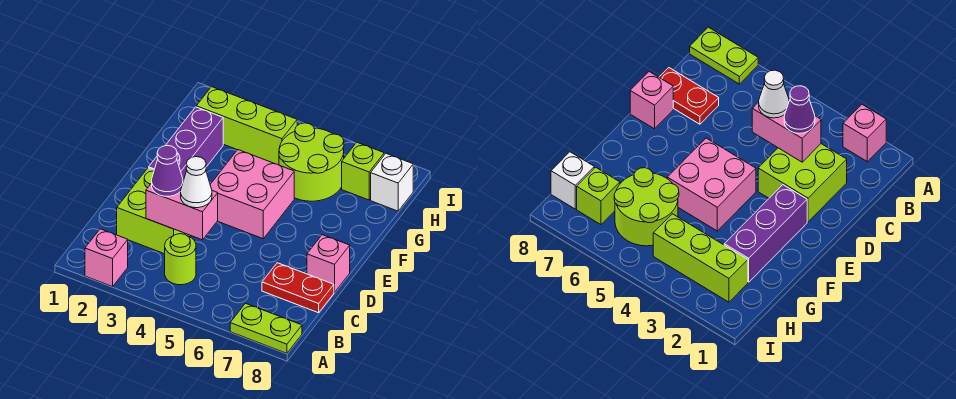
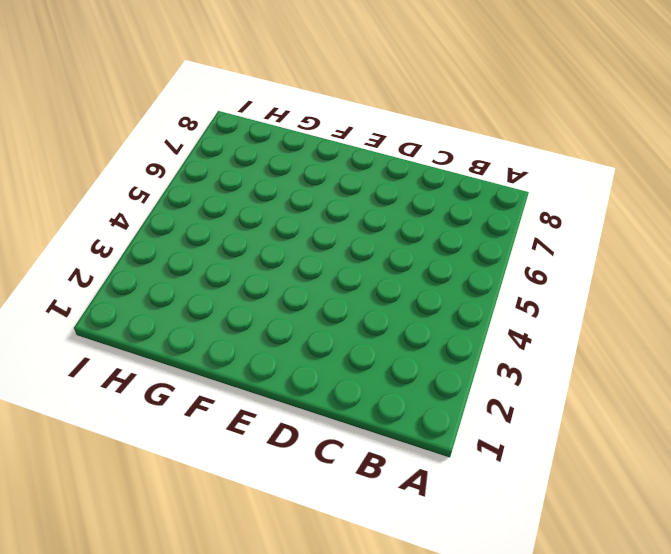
none -> pink 1x1 brick [85,229,128,287]
none -> lime 1x2 plate [230,303,302,353]
none -> lime 1x1 round brick [165,234,196,285]

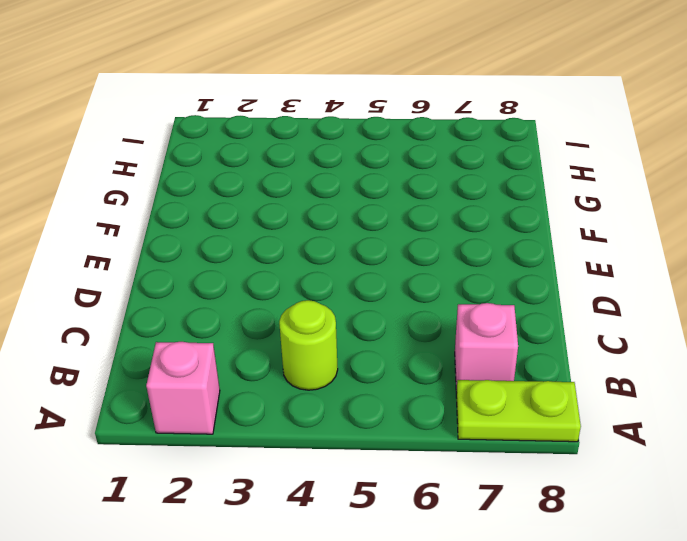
pink 1x1 brick [455,303,518,393] -> pink 1x1 brick moved to [307,235,350,292]
none -> lime 2x2 brick [117,168,190,254]
none -> red 1x2 plate [262,263,334,313]
none -> purple 1x3 brick [149,107,223,179]

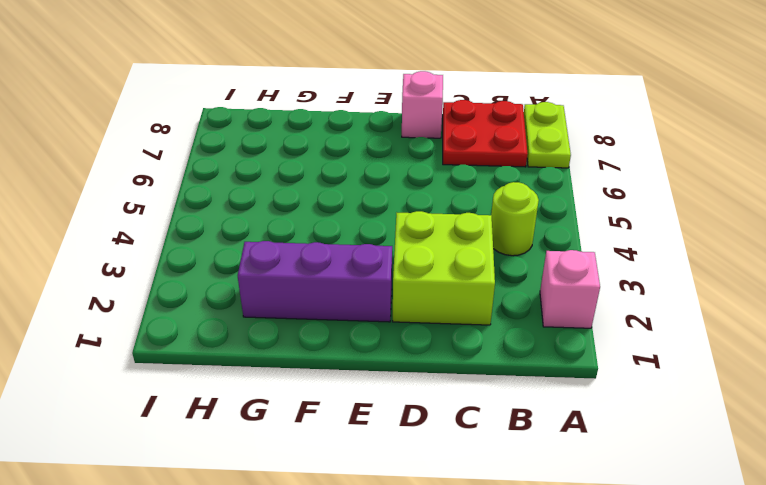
red 2x2 plate [443,100,528,167] -> red 1x2 plate [262,263,334,313]
none -> pink 2x2 brick [210,150,294,239]
none -> lime 2x2 round brick [279,123,344,201]
none -> lime 1x3 brick [196,87,297,165]

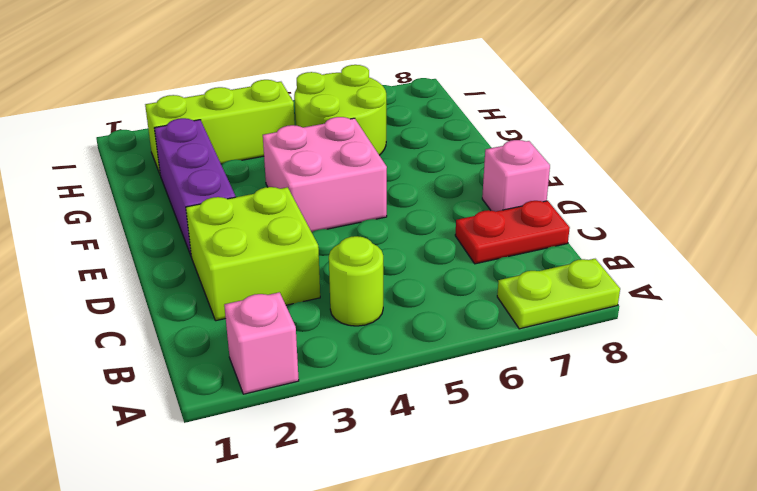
none -> lime 1x1 brick [342,142,384,200]
none -> white 1x1 brick [371,154,413,211]
none -> pink 1x2 brick [146,179,218,240]

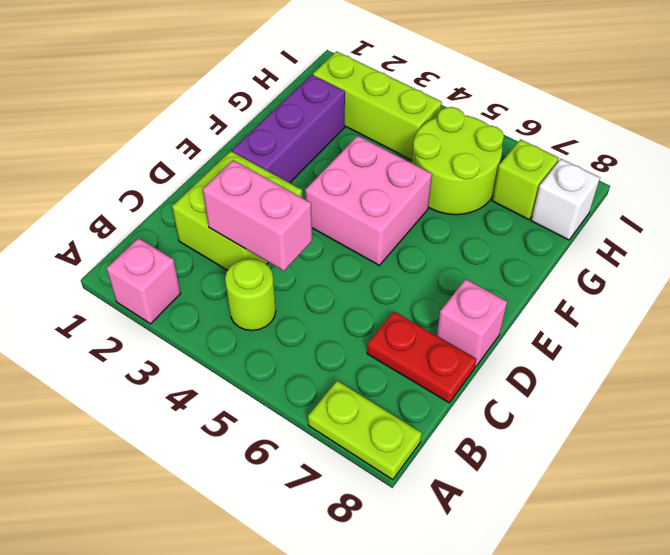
none -> purple 1x1 cone [152,146,183,196]
none -> white 1x1 cone [181,157,212,208]

